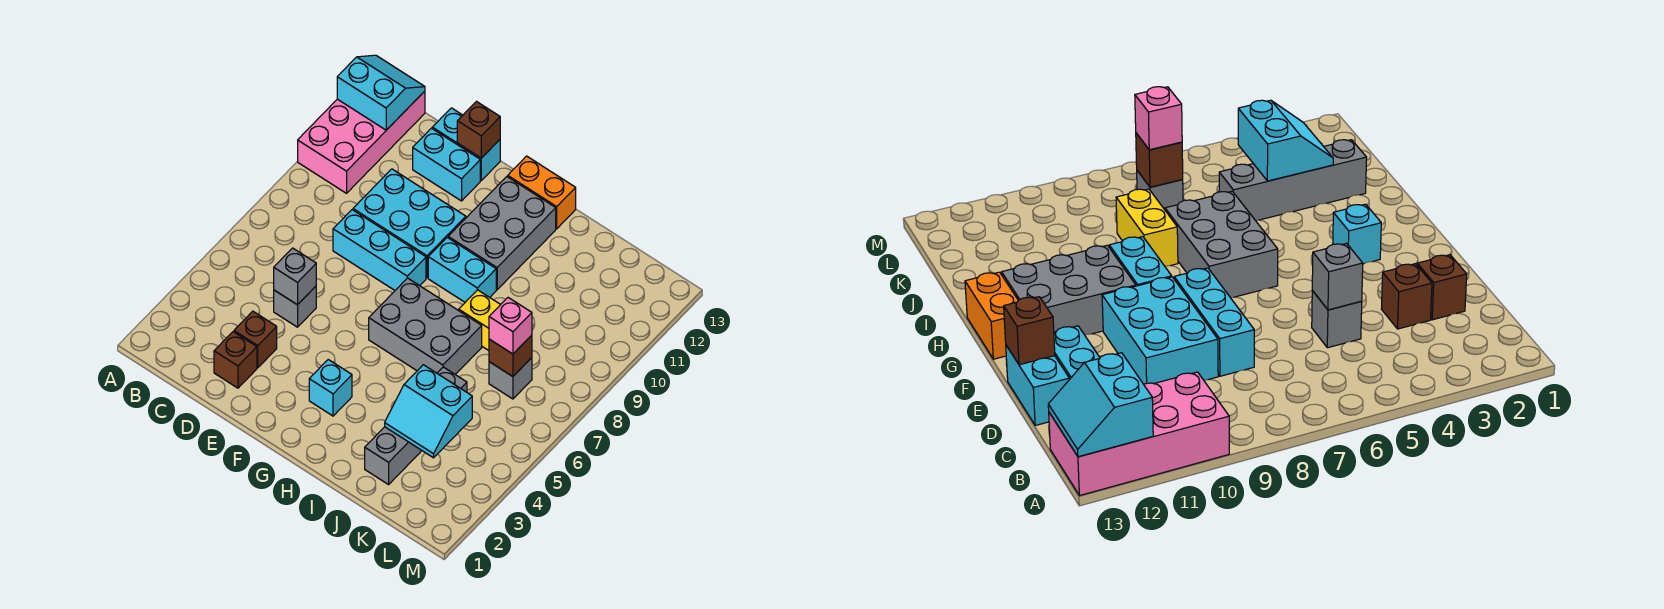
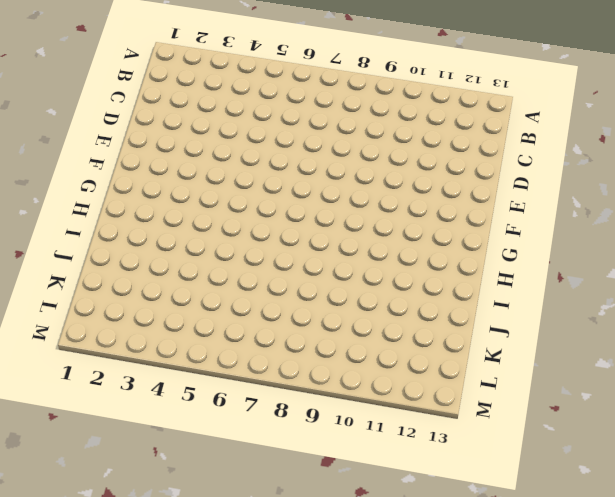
none -> pink 2x4 brick [298,91,425,193]
none -> brown 1x1 brick [214,332,257,388]
none -> brown 1x1 brick [234,311,277,368]

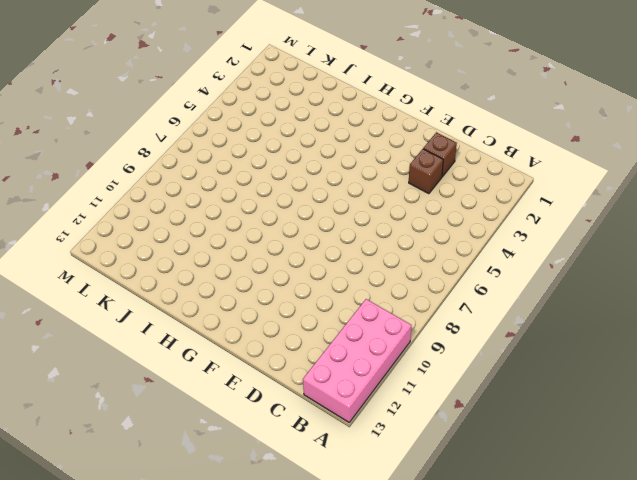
none -> grey 1x1 brick [274,286,316,327]
none -> cyan 1x3 brick [333,210,426,290]
none -> cyan 2x3 brick [353,169,466,278]

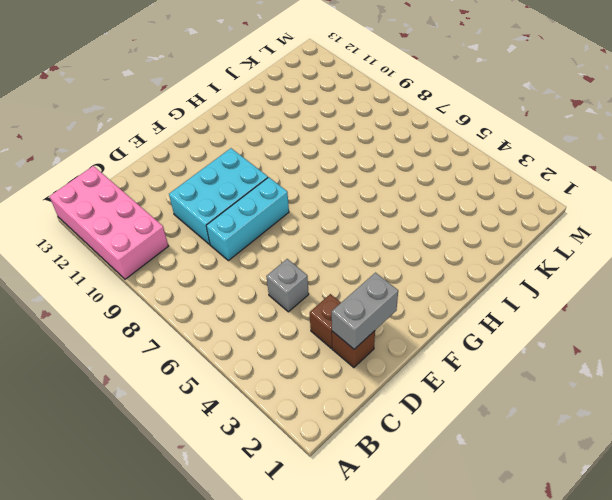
grey 1x2 brick [332,273,398,349] -> none
none -> cyan 1x2 brick [413,128,480,201]
none -> cyan 1x2 brick [432,108,500,180]
none -> cyan 1x1 brick [309,360,352,416]

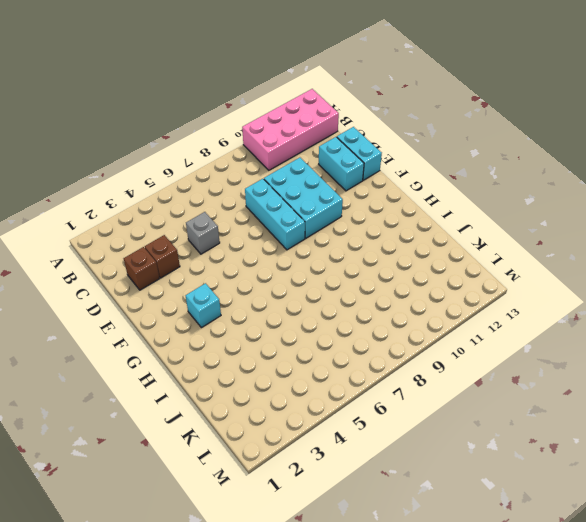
none -> grey 2x3 brick [369,278,482,375]
none -> cyan 1x2 brick [428,238,496,302]
none -> grey 2x3 brick [448,177,556,290]

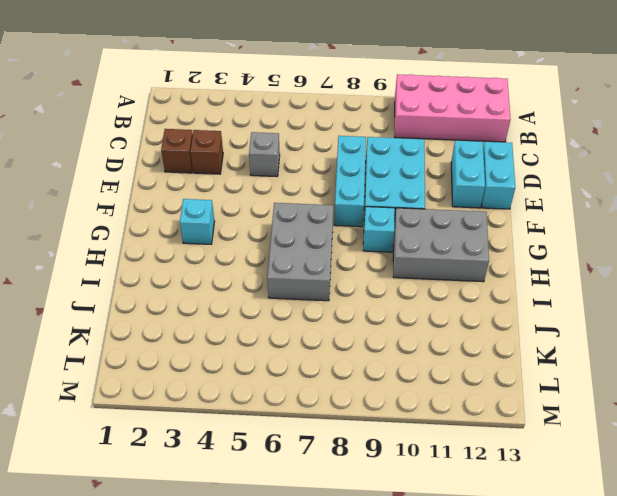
cyan 1x1 brick [363,207,395,252] -> cyan 1x2 brick [428,238,496,302]
none -> orange 1x2 brick [508,156,576,229]
none -> yellow 1x2 brick [459,290,501,351]
none -> grey 1x4 brick [365,367,467,485]

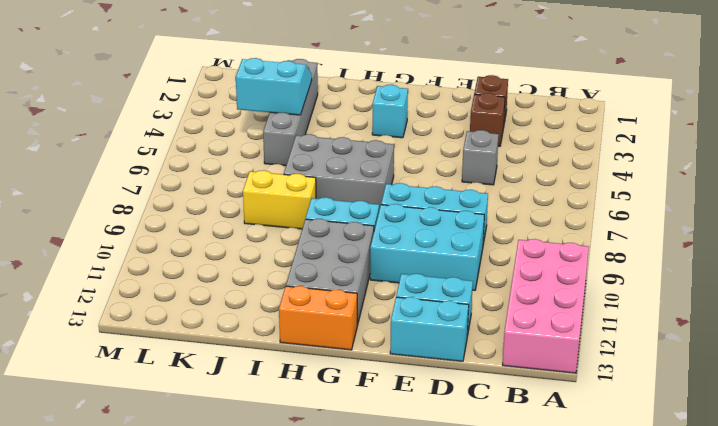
none -> grey 1x1 brick [489,358,532,399]
none -> cyan 2x2 slope [337,55,425,130]
none -> grey 1x1 brick [274,248,316,305]

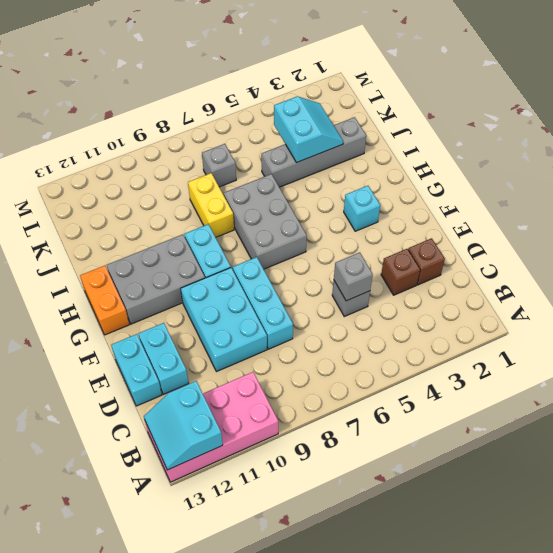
none -> brown 1x1 brick [457,102,500,158]
none -> brown 1x1 brick [489,335,532,377]
none -> pink 1x1 brick [489,298,532,354]

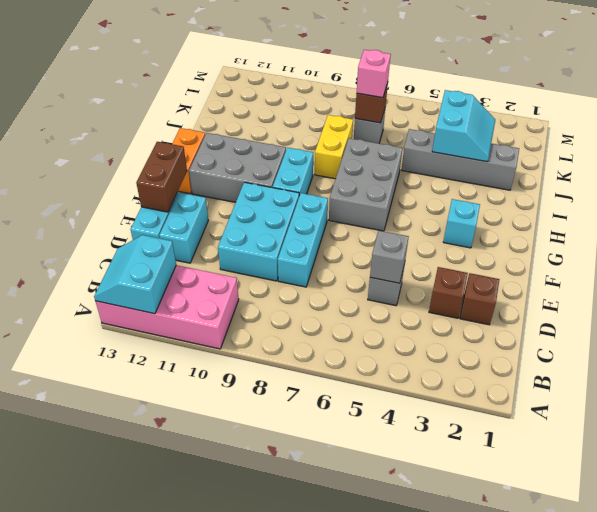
brown 1x2 brick [136,142,187,212] -> brown 1x1 brick [457,102,500,158]

